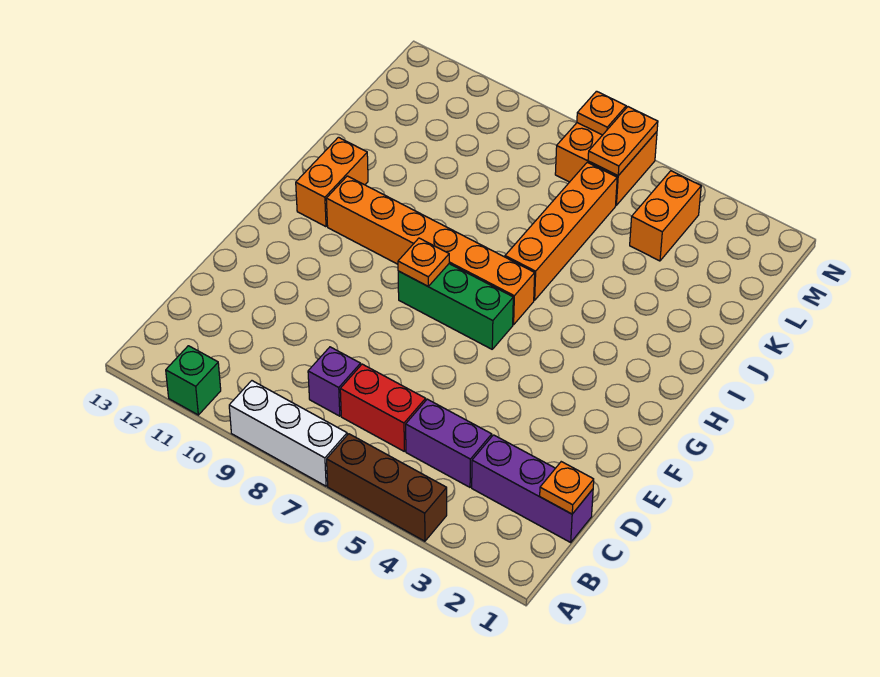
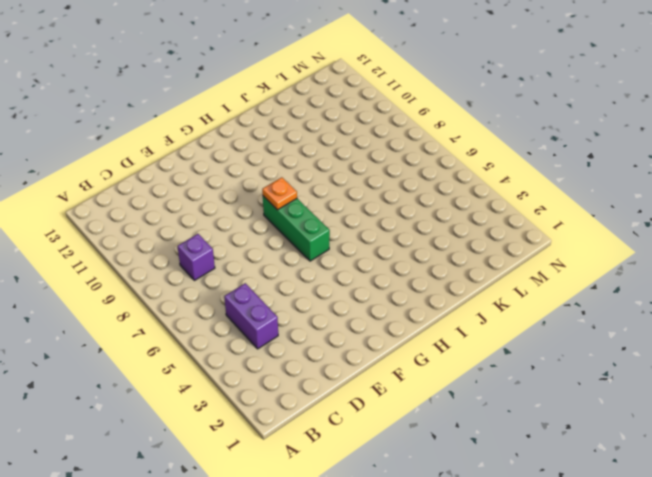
none -> brown 1x3 brick [327,434,447,541]
none -> white 1x3 brick [229,381,347,486]
none -> green 1x1 brick [166,346,221,415]

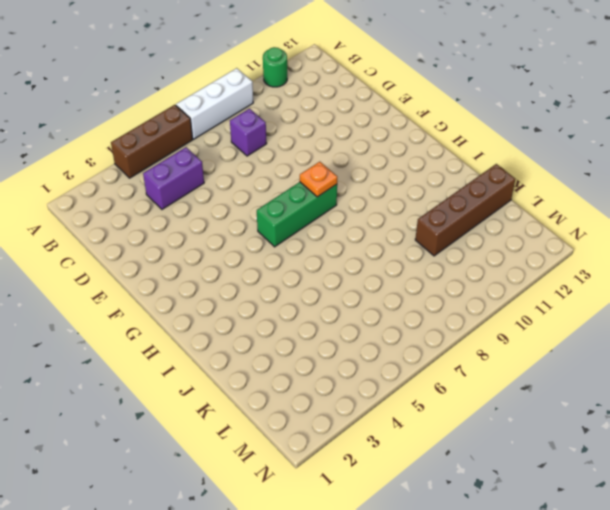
green 1x1 round brick [263,47,287,87] -> green 1x1 brick [166,346,221,415]
brown 1x4 brick [415,164,515,256] -> none
none -> purple 1x3 brick [472,435,593,542]
none -> red 1x2 brick [340,364,426,451]
none -> orange 1x6 brick [326,176,535,325]

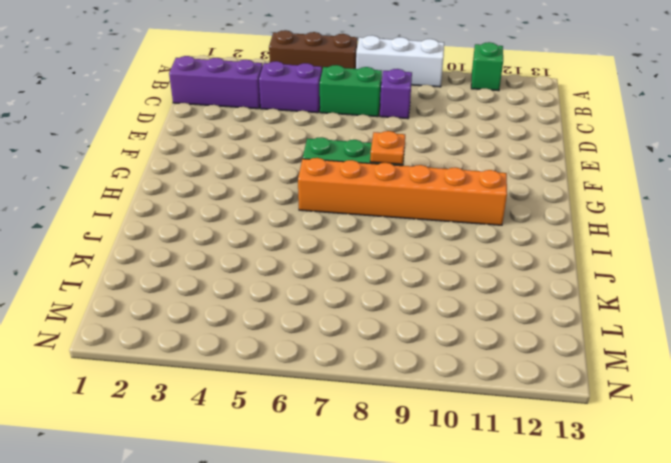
green 1x2 brick [320,65,382,117] -> red 1x2 brick [340,364,426,451]
none -> orange 1x2 brick [296,137,368,227]
none -> orange 1x4 brick [505,162,617,300]
none -> orange 1x2 brick [630,171,701,261]

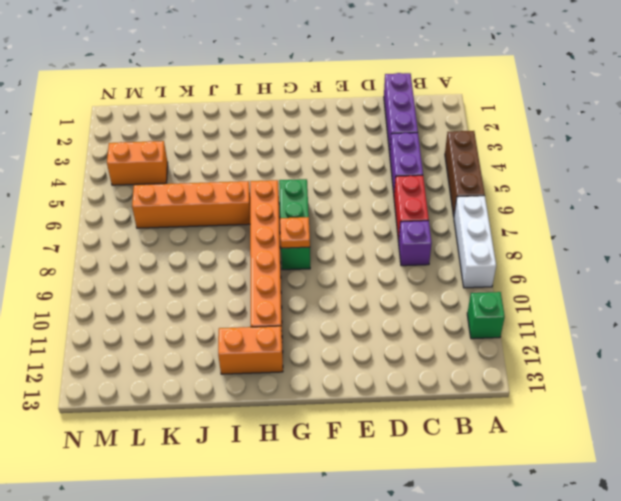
none -> orange 2x2 brick [555,123,657,205]
none -> orange 1x1 plate [540,462,594,514]
none -> orange 1x2 plate [588,107,658,176]

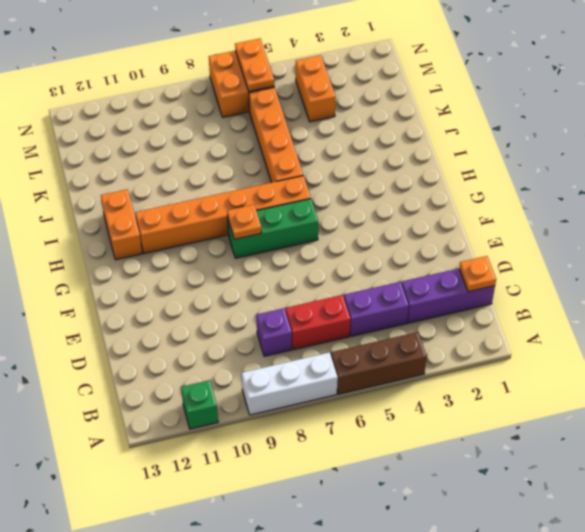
none -> orange 1x1 plate [577,91,626,135]

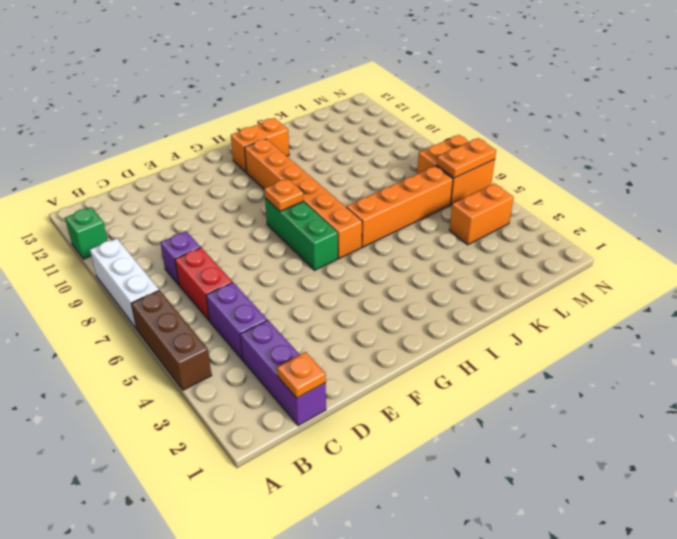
none -> orange 1x1 plate [577,91,626,135]

